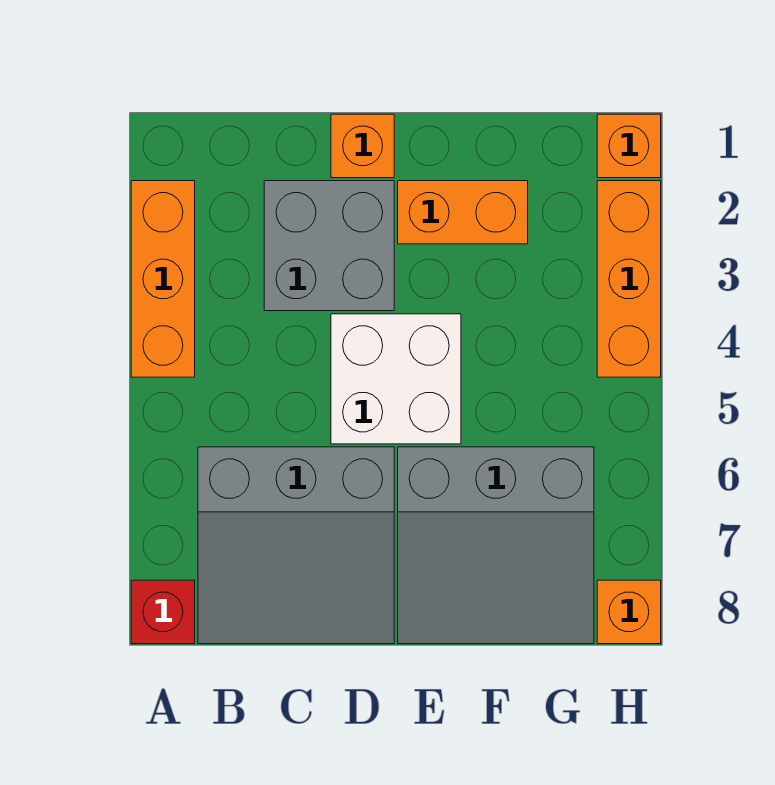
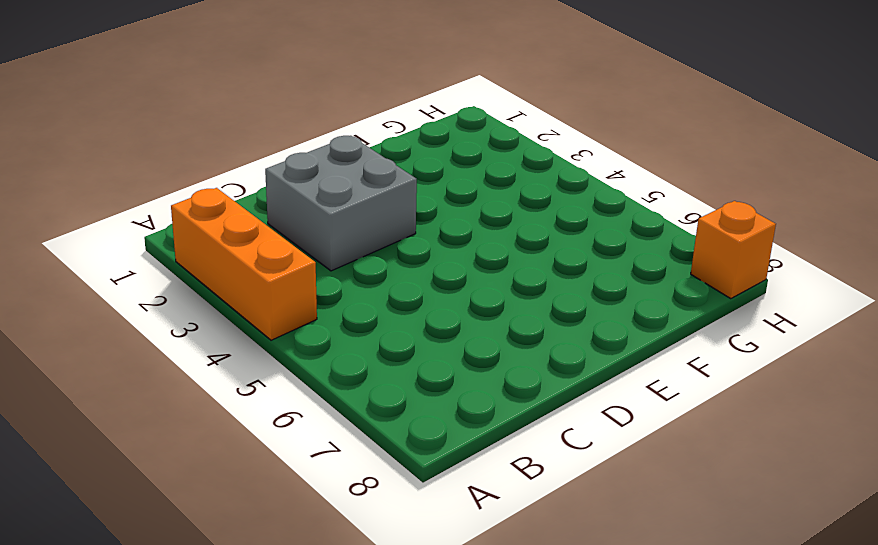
none -> red 1x1 brick [131,580,195,644]
none -> grey 3x3 slope [198,447,394,644]

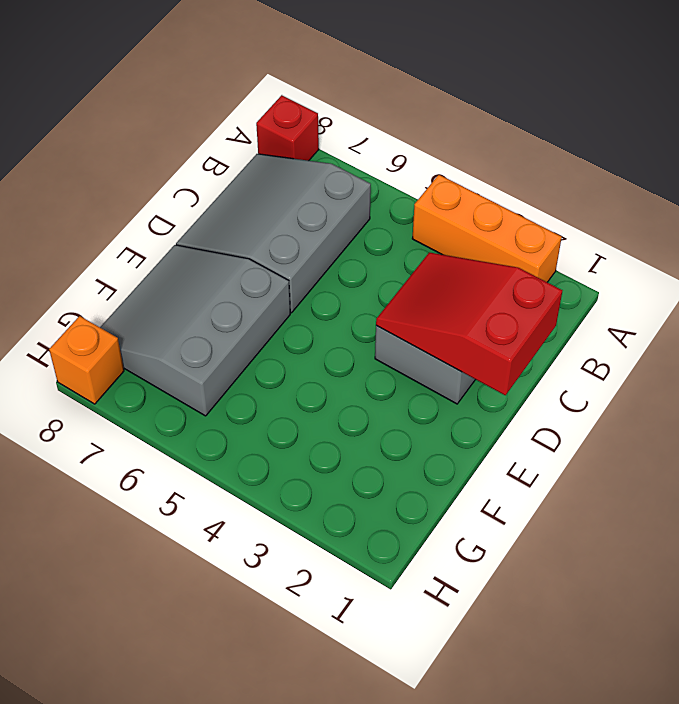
red 2x3 slope [376,252,563,395] -> none
none -> orange 1x1 brick [331,114,394,178]
none -> white 2x2 brick [331,314,461,444]

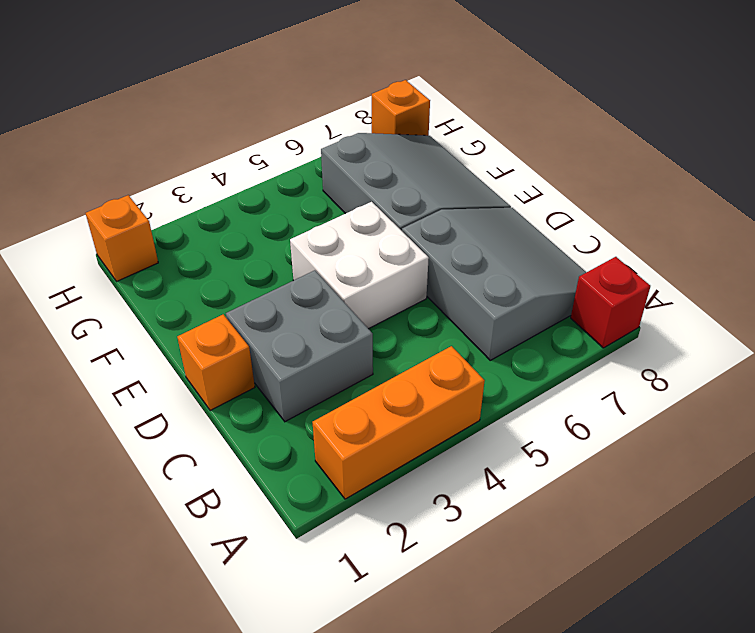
none -> orange 1x2 brick [398,181,528,244]
none -> orange 1x3 brick [597,181,661,377]

